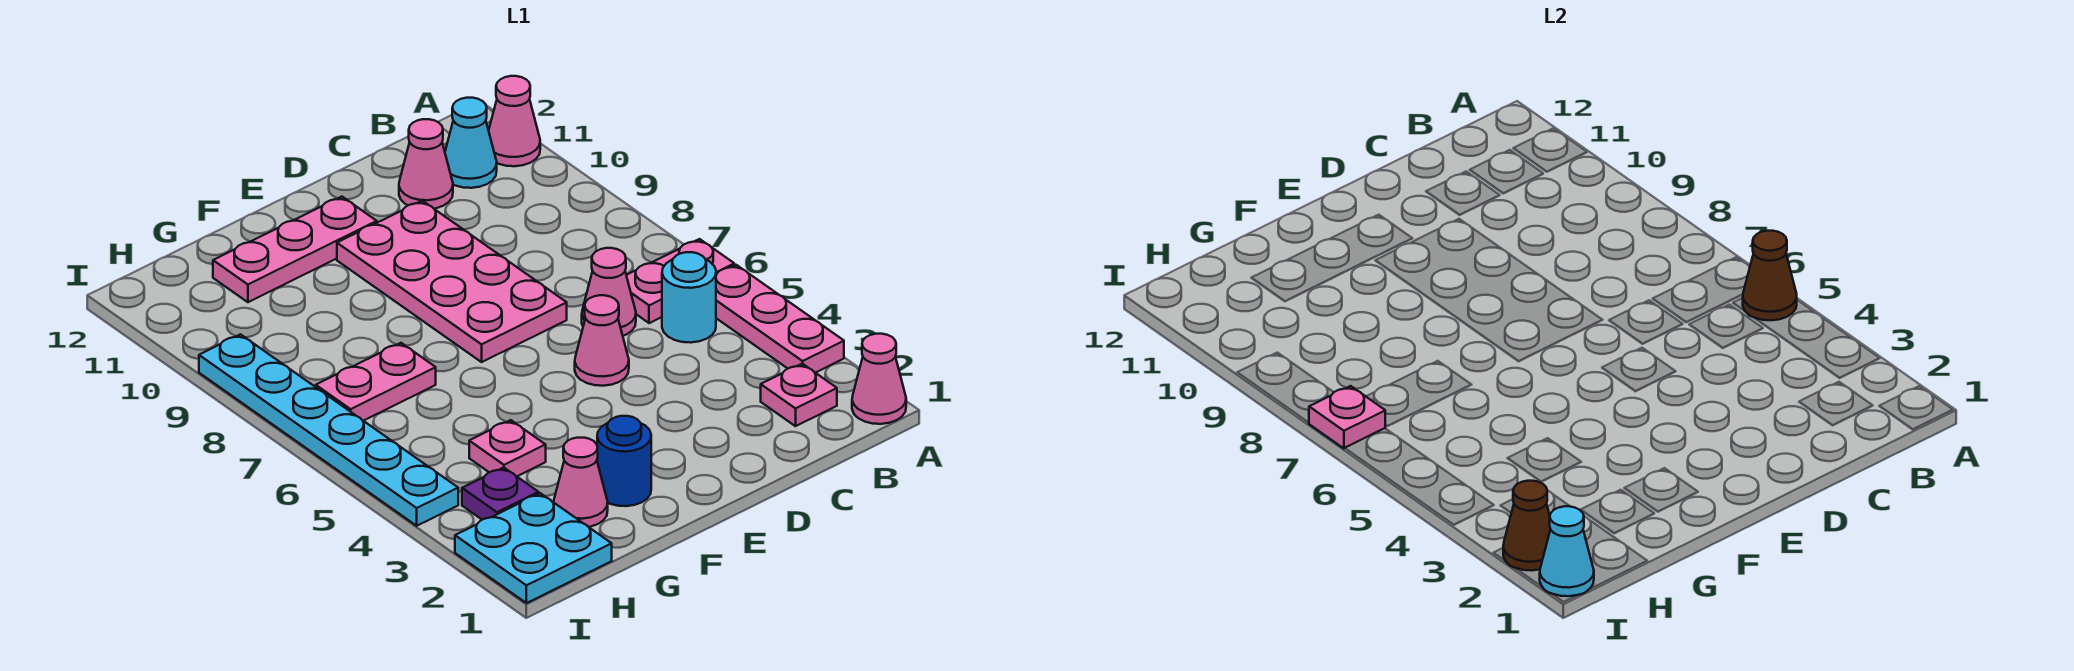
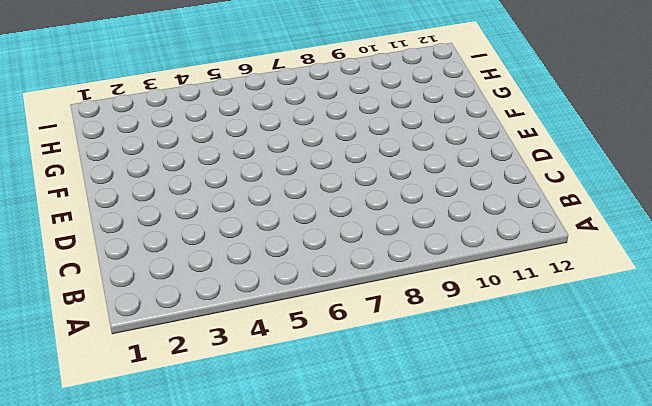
none -> pink 1x1 cone [852,334,906,424]
none -> pink 1x3 plate [716,265,844,373]
none -> pink 1x2 plate [626,239,734,323]

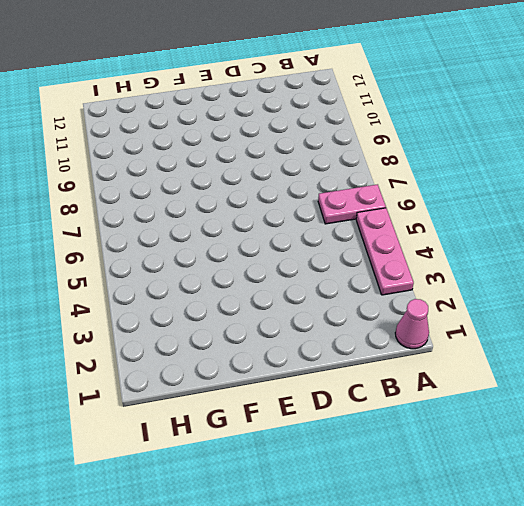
none -> pink 1x1 cone [489,76,540,166]
none -> pink 1x1 plate [761,364,837,426]
none -> cyan 1x1 round brick [662,252,716,343]

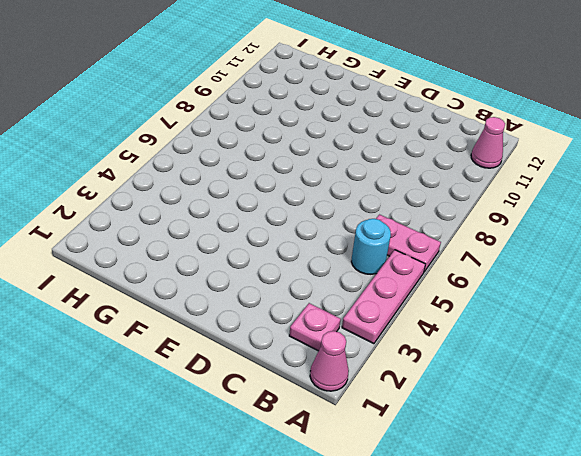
none -> cyan 1x1 cone [445,98,497,188]
none -> pink 1x1 cone [582,248,636,336]
none -> pink 1x1 cone [399,119,453,209]

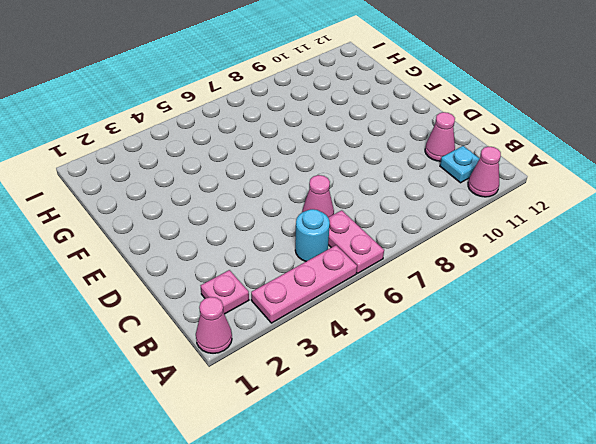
cyan 1x1 plate [440,146,480,183] -> cyan 1x1 cone [445,98,497,188]
none -> pink 1x1 cone [575,295,629,386]
none -> pink 2x4 plate [337,201,567,362]
none -> pink 1x3 plate [213,197,377,302]

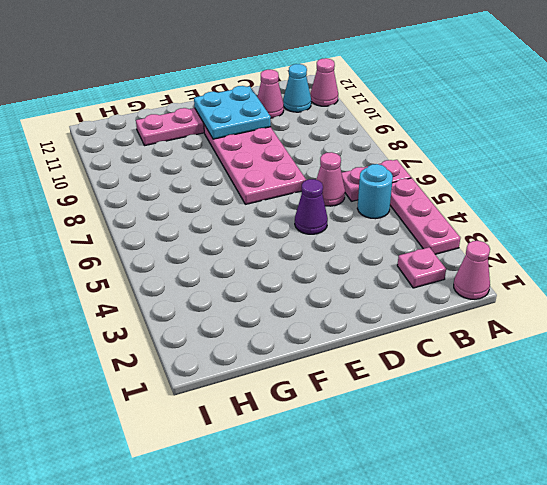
purple 1x1 cone [295,179,328,234] -> pink 1x1 cone [575,295,629,386]
cyan 2x2 plate [194,86,271,139] -> cyan 2x2 plate moved to [455,493,612,603]
none -> blue 1x1 round brick [597,416,651,506]
none -> pink 1x1 cone [554,438,608,527]
none -> pink 1x1 plate [469,420,546,476]

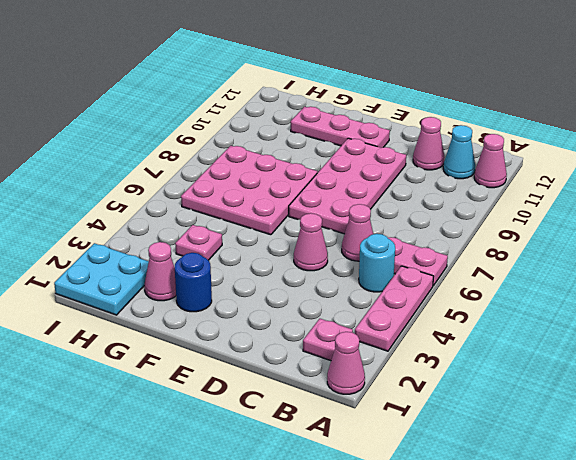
pink 3x3 plate [181,146,317,235] -> pink 1x2 plate [316,343,436,421]
none -> purple 1x1 plate [462,467,539,520]
none -> cyan 1x6 plate [199,334,458,526]
none -> brown 1x1 cone [1743,231,1797,320]

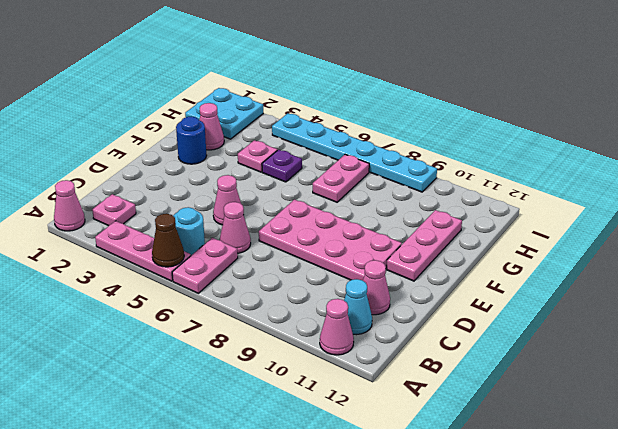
purple 1x1 plate [262,150,302,182] -> purple 1x1 plate moved to [462,467,539,520]
none -> cyan 1x1 cone [1540,506,1594,596]
none -> brown 1x1 cone [1503,481,1551,570]
none -> pink 1x1 plate [1309,386,1385,448]

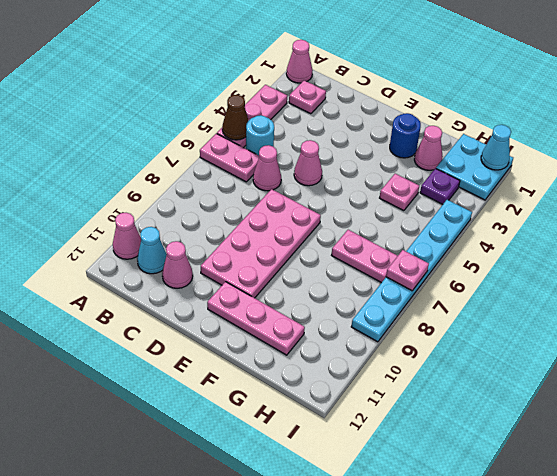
none -> brown 1x1 cone [1503,481,1551,570]

